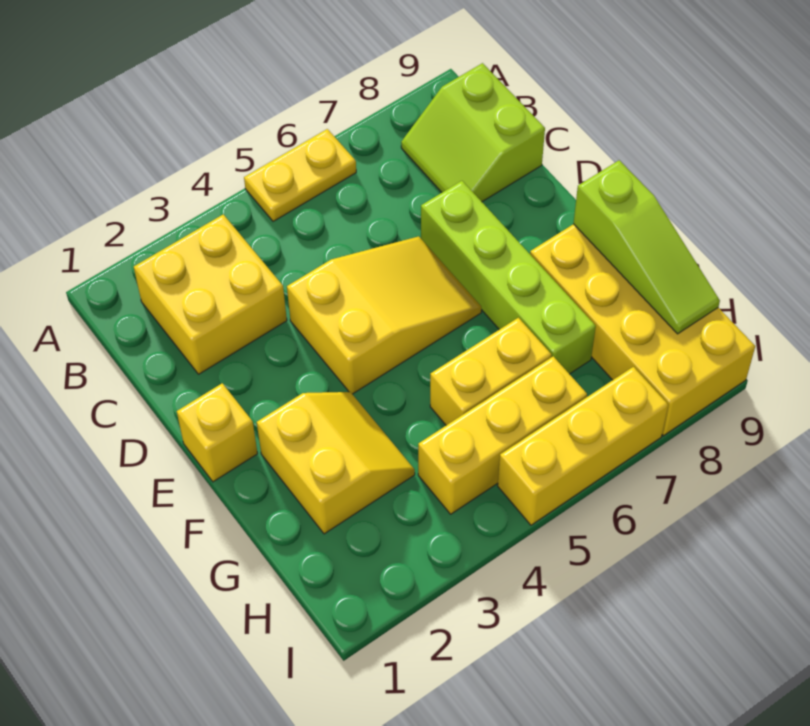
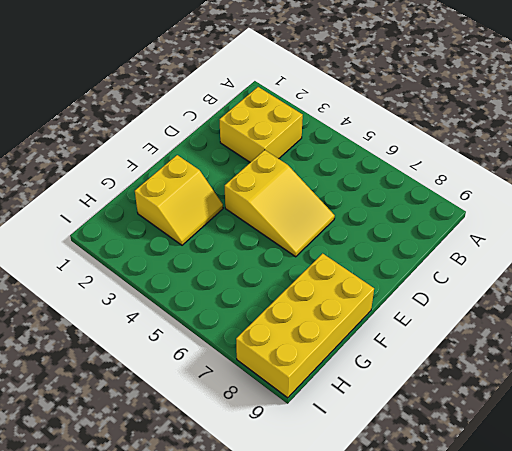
none -> yellow 1x2 plate [244,129,356,221]
none -> lime 2x2 slope [401,63,545,202]
none -> lime 1x4 brick [421,181,596,374]

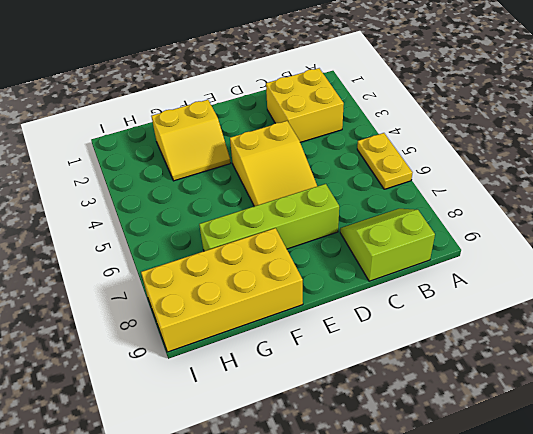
none -> yellow 1x1 brick [177,383,258,482]
none -> yellow 1x2 brick [430,318,551,425]
none -> yellow 1x3 brick [418,356,587,514]

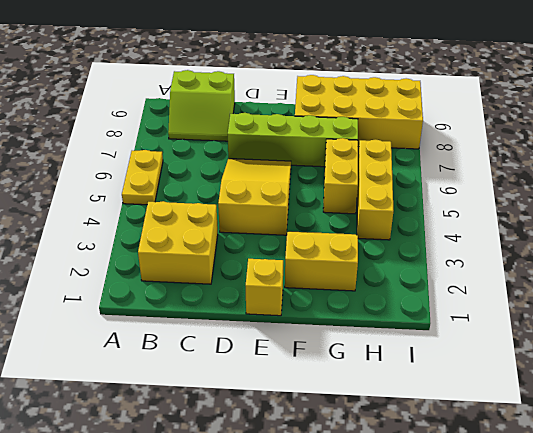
none -> yellow 1x3 brick [498,367,668,525]
none -> lime 1x3 slope [573,160,720,334]

